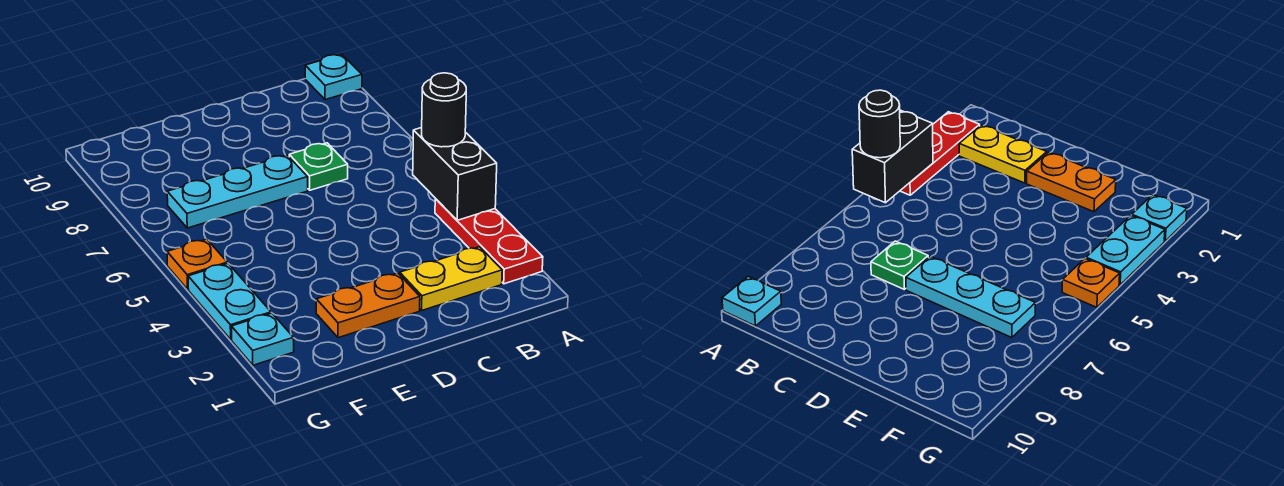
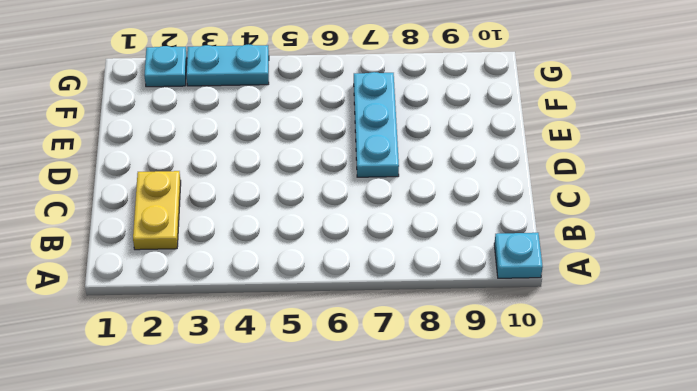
none -> red 1x3 plate [435,199,543,284]
none -> green 1x1 plate [289,143,348,190]

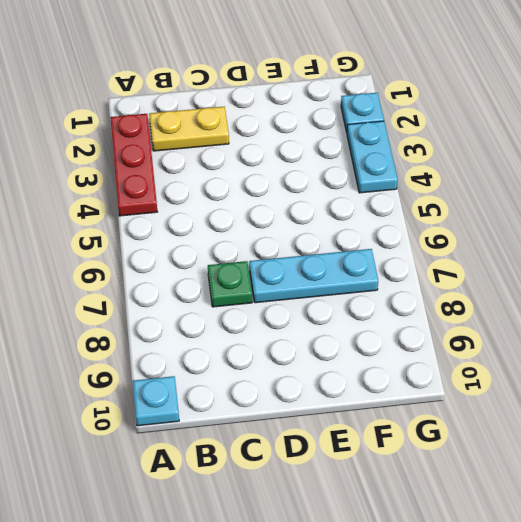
none -> orange 1x2 plate [316,273,420,338]
none -> orange 1x1 plate [167,239,227,289]

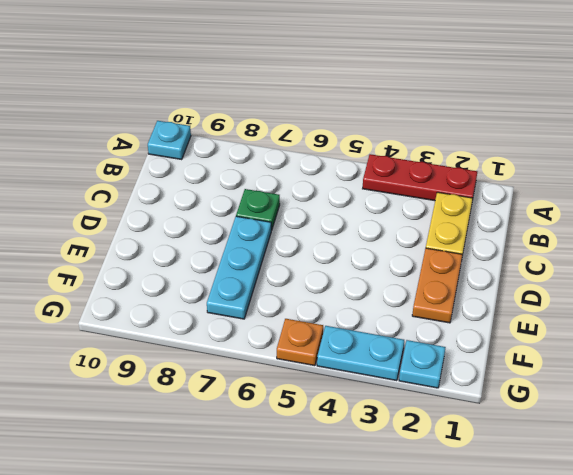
none -> black 1x2 brick [413,128,497,220]
none -> black 1x1 round brick [422,73,466,147]

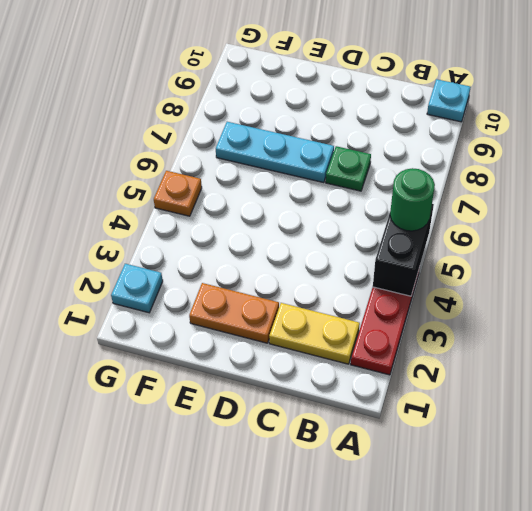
green 1x1 round brick [390,168,435,231] -> black 1x1 round brick [422,73,466,147]
none -> cyan 1x2 plate [188,264,271,339]

